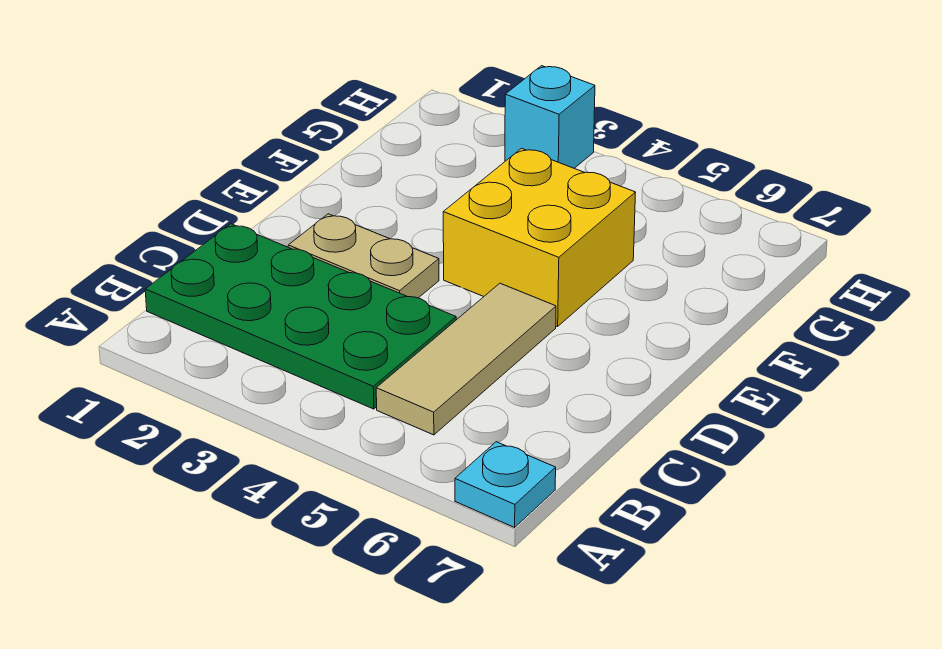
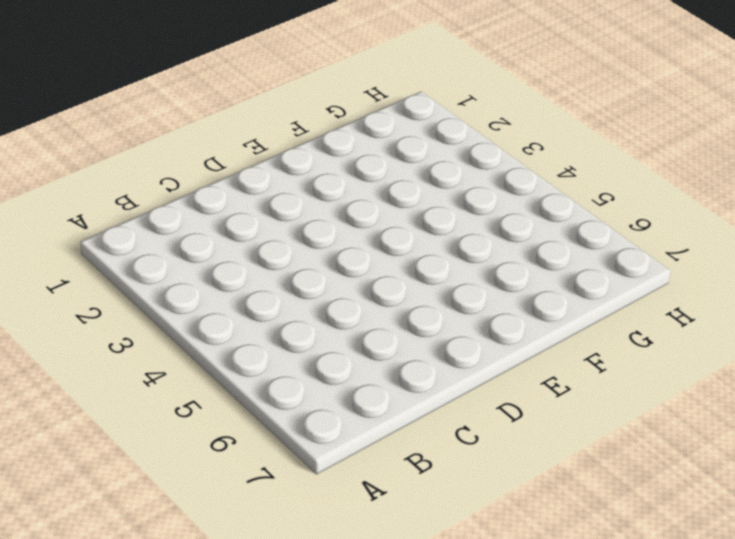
none -> cyan 1x1 plate [455,442,556,527]
none -> green 2x4 plate [145,224,456,409]

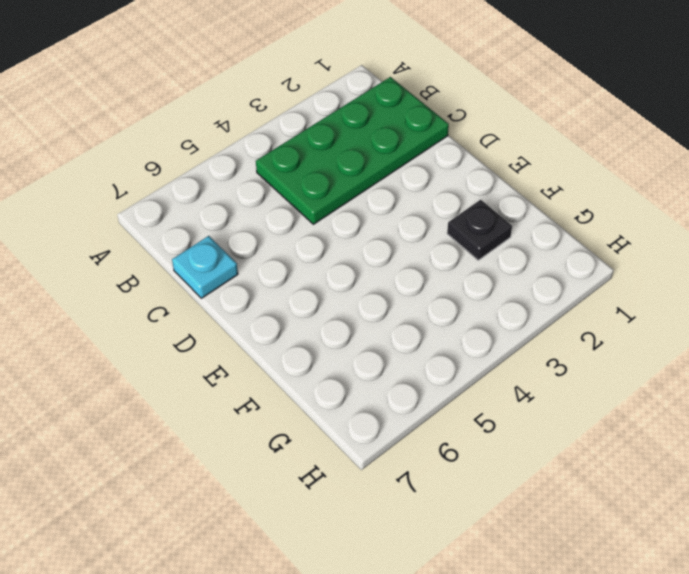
cyan 1x1 plate [172,236,238,298] -> cyan 1x1 plate moved to [455,442,556,527]
black 1x1 plate [447,200,512,260] -> none
none -> tan 1x3 tile [376,283,556,435]
none -> tan 1x2 plate [288,214,439,298]

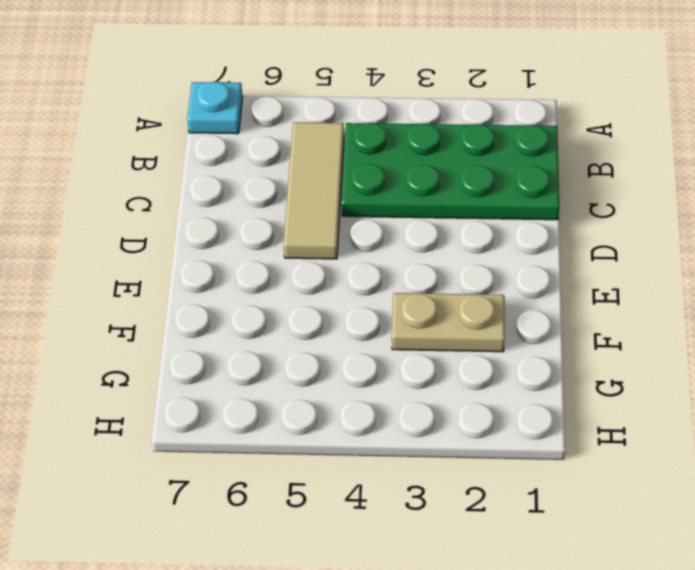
tan 1x2 plate [392,293,505,352] -> tan 1x2 plate moved to [288,214,439,298]
none -> yellow 2x2 brick [443,148,636,327]
none -> cyan 1x1 brick [505,66,595,168]

